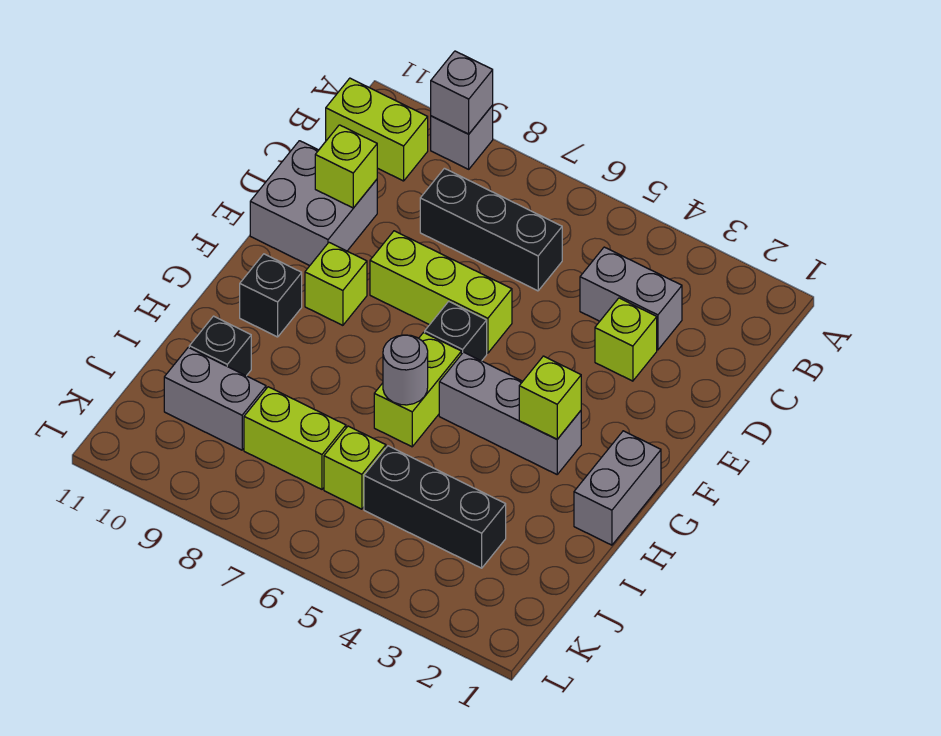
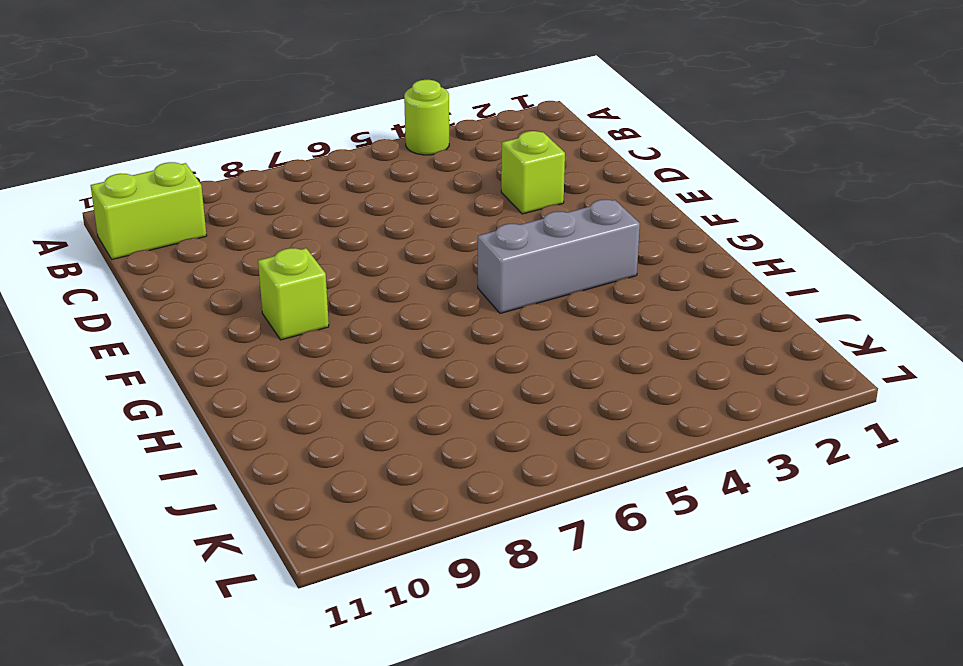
lime 1x1 round brick [404,80,449,155] -> none
none -> grey 1x1 brick [431,105,493,169]
none -> grey 1x2 brick [580,247,682,350]
none -> black 1x3 brick [420,168,562,291]

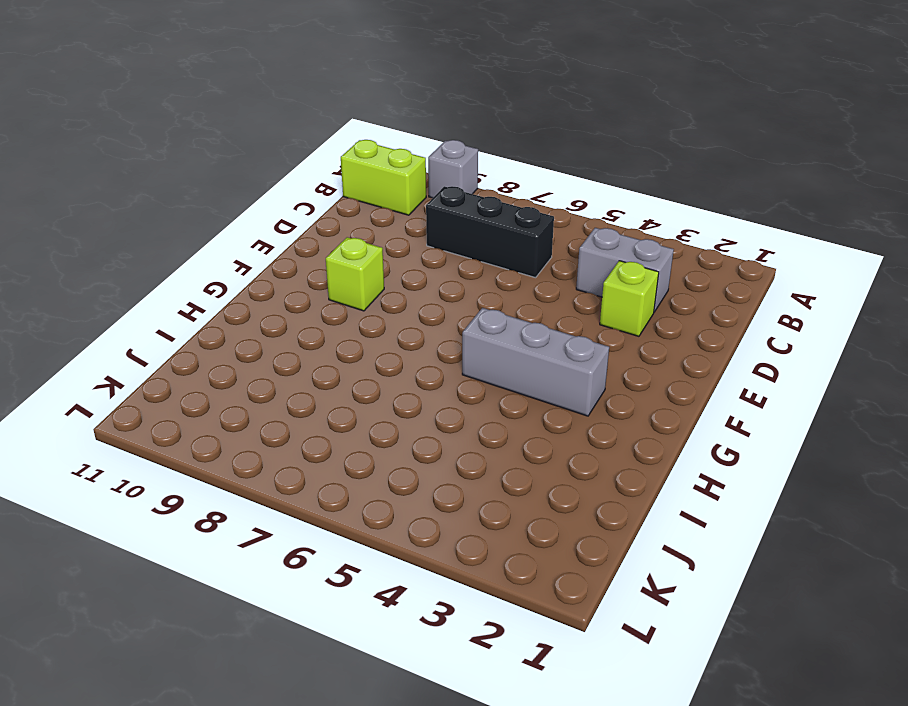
none -> grey 2x2 brick [250,141,377,266]
none -> lime 1x3 brick [370,231,512,353]
none -> black 1x1 brick [425,301,487,361]

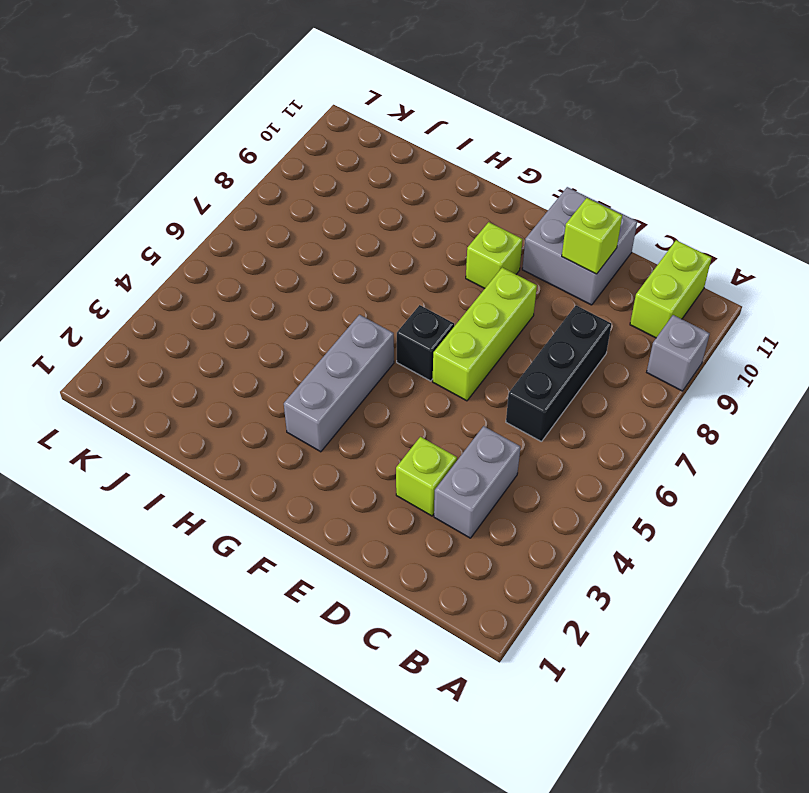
none -> grey 1x2 brick [574,431,661,545]
none -> lime 1x2 brick [374,333,461,447]
none -> black 1x1 brick [240,254,302,337]

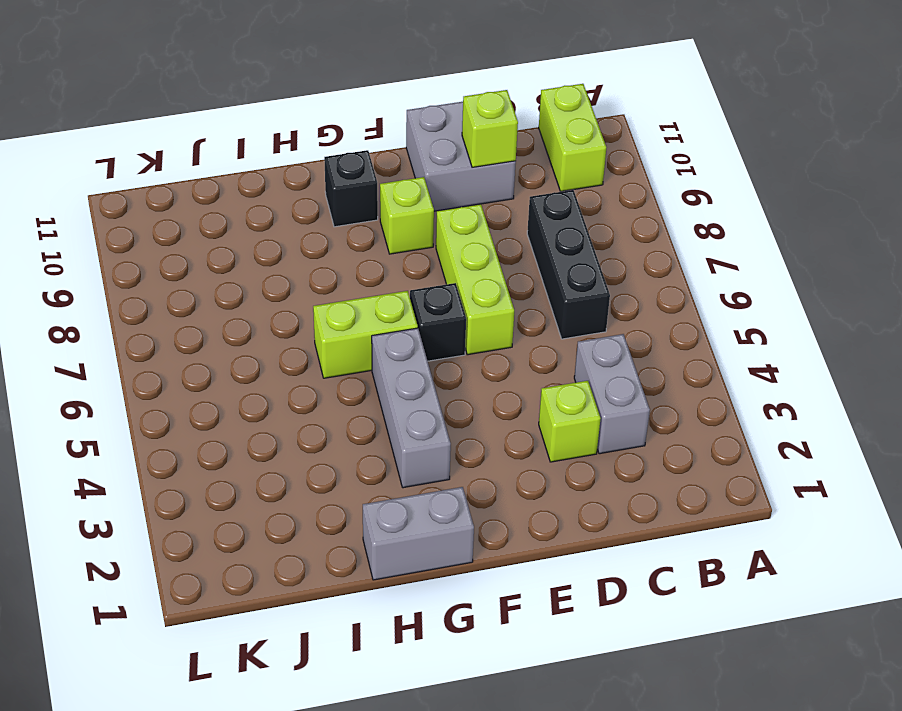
none -> grey 1x1 brick [431,105,493,169]
none -> black 1x1 brick [189,316,251,376]
none -> black 1x3 brick [364,446,506,568]

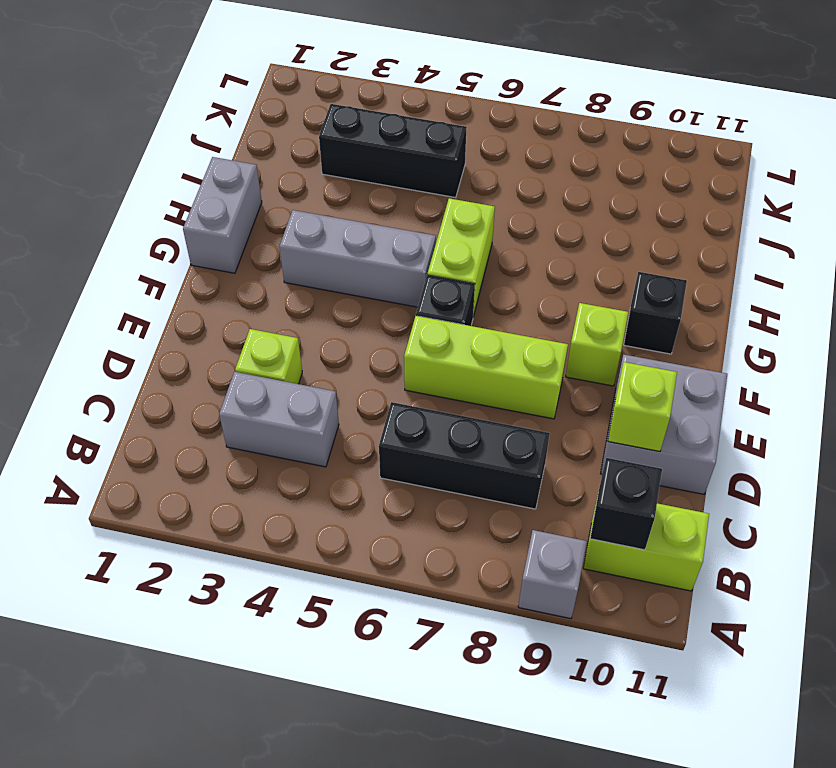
black 1x1 brick [590,458,662,550] -> black 1x1 brick moved to [189,316,251,376]
none -> lime 1x1 brick [324,426,386,509]
none -> lime 1x2 brick [244,387,346,489]
none -> grey 1x2 brick [164,347,266,450]

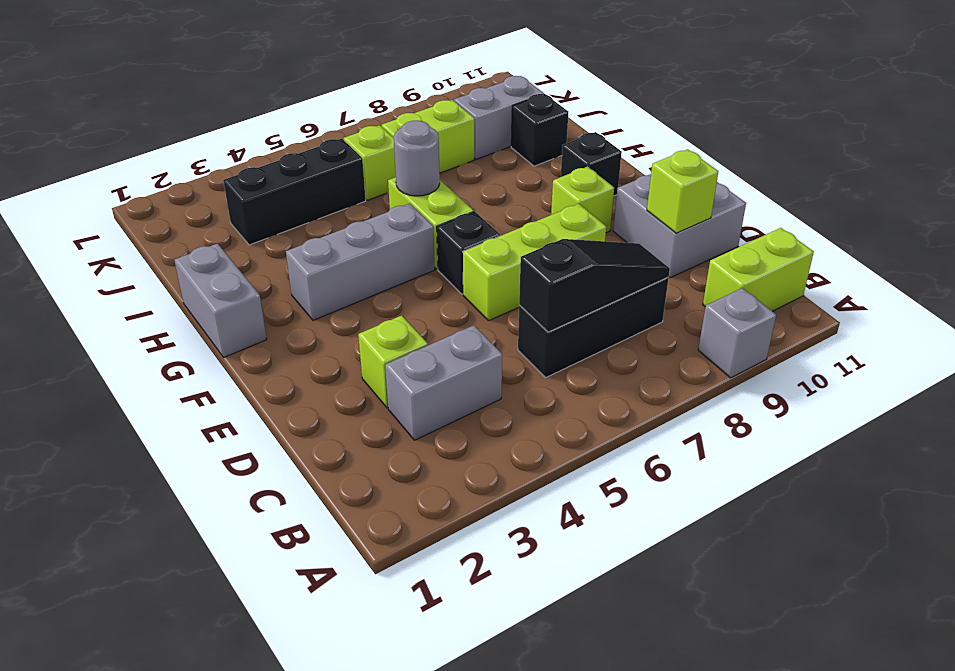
black 1x3 slope [519,239,670,332] -> none
none -> grey 1x1 brick [431,51,493,134]
none -> lime 1x1 brick [519,356,581,439]

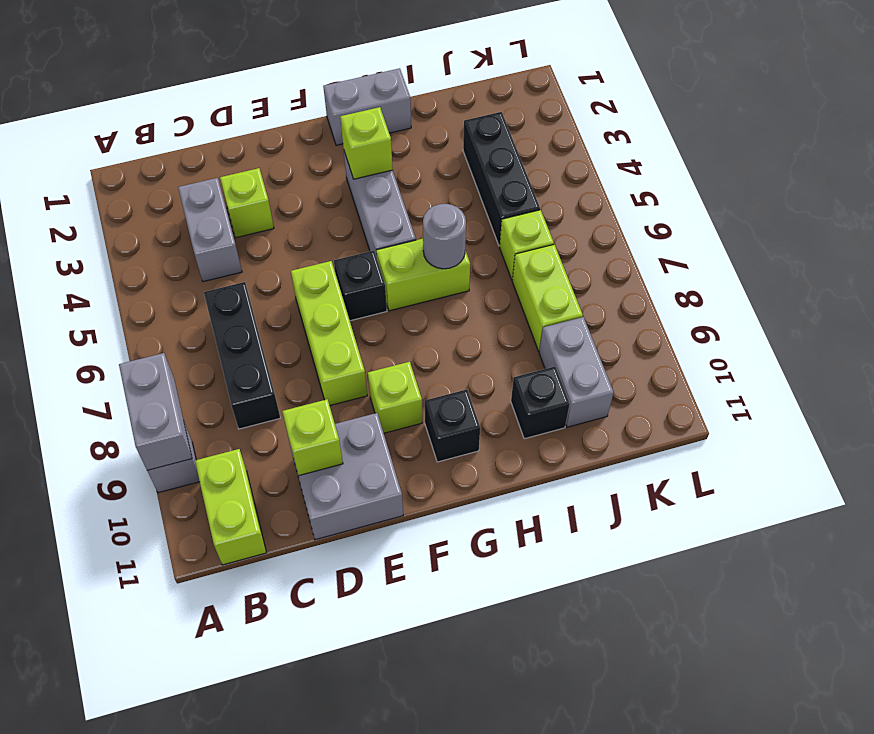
grey 1x2 brick [119,353,192,470] -> grey 1x1 brick [431,51,493,134]

